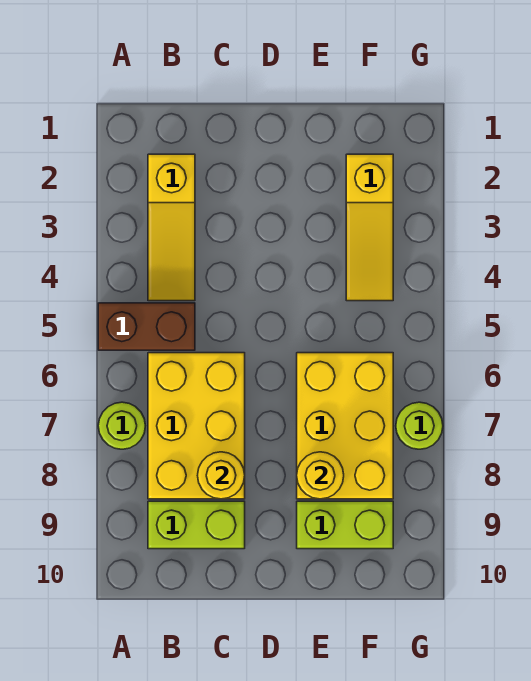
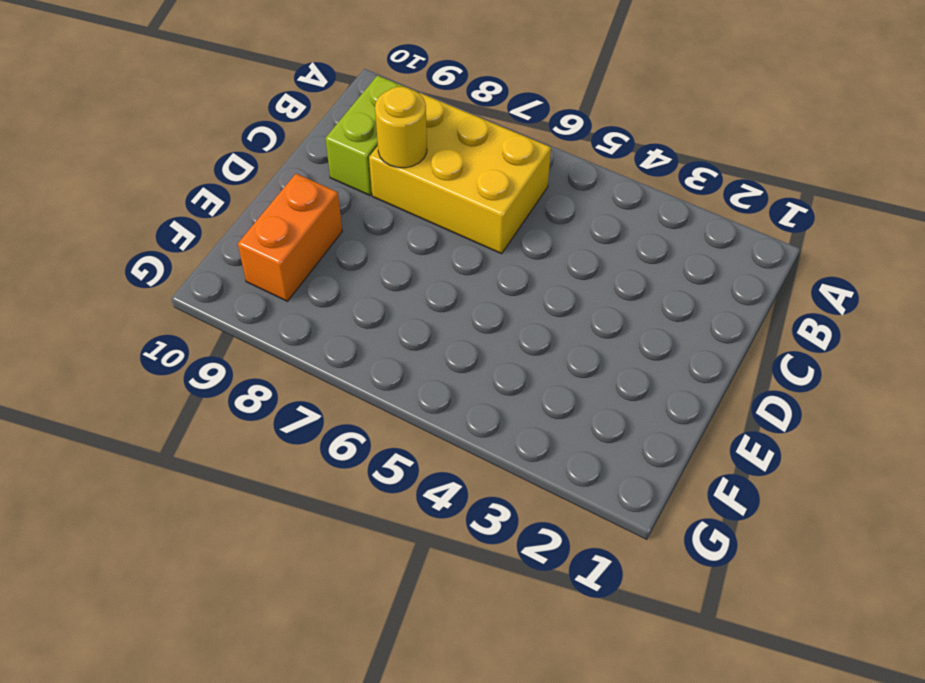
orange 1x2 brick [238,174,342,301] -> lime 1x2 brick [297,501,393,549]
none -> brown 1x2 brick [98,303,195,350]
none -> lime 1x1 round brick [98,402,145,449]

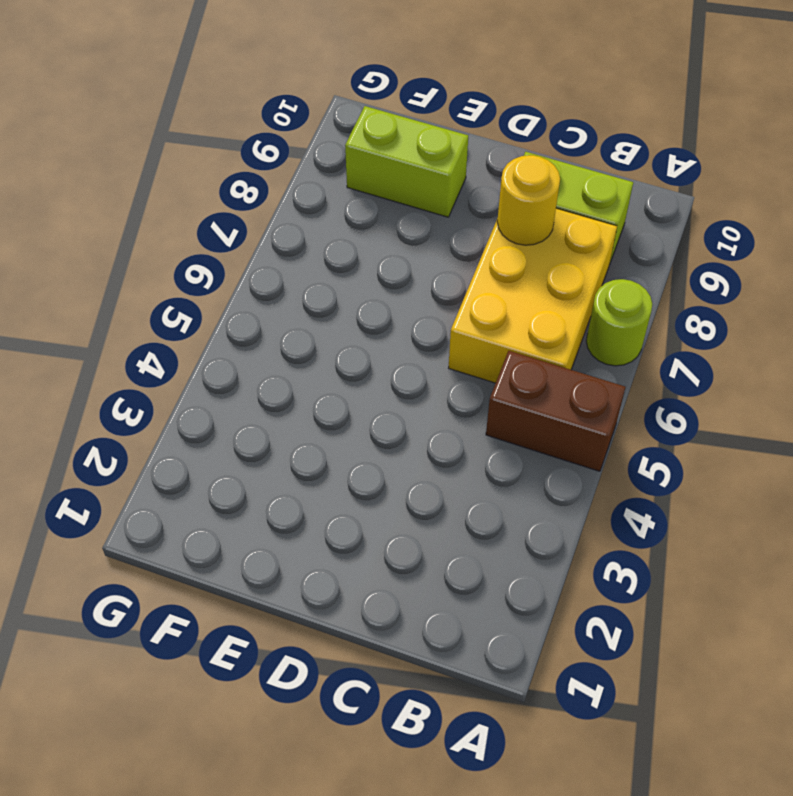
none -> yellow 1x3 slope [148,154,195,301]
none -> yellow 2x3 brick [297,353,393,499]

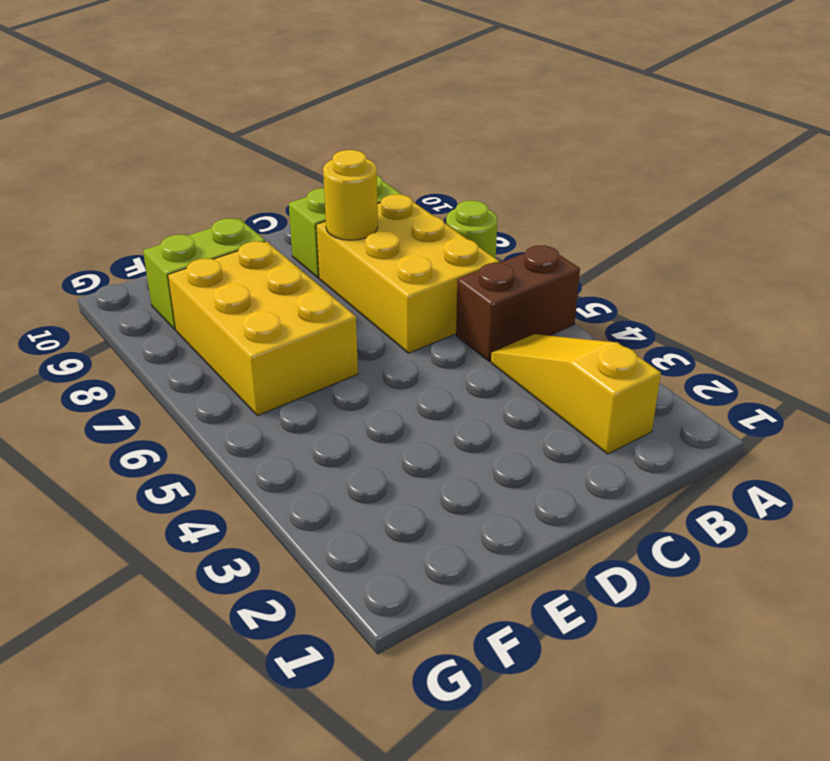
none -> yellow 1x3 slope [346,154,393,301]
none -> lime 1x1 round brick [396,402,443,449]

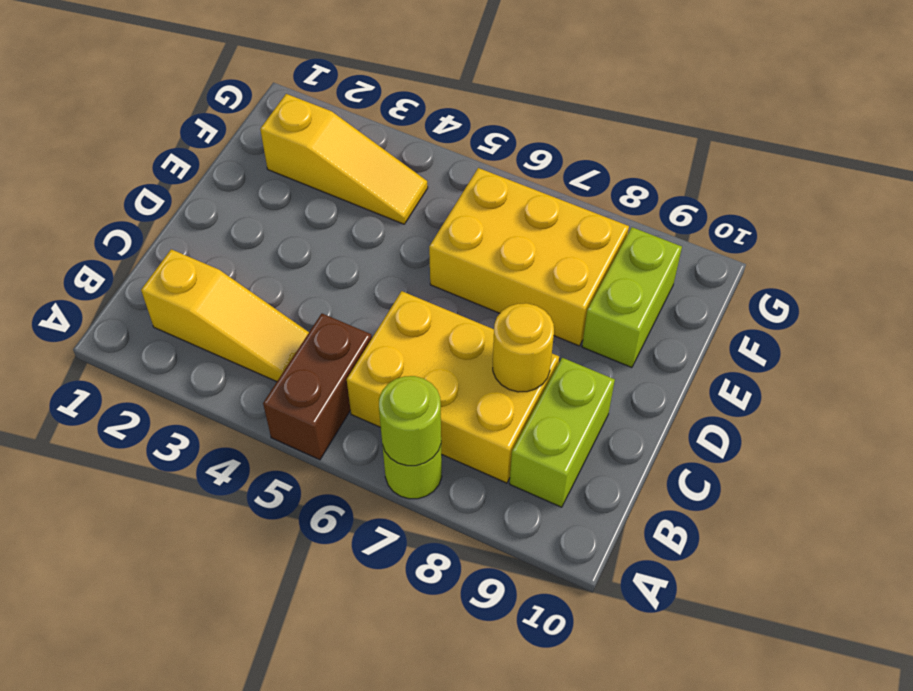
lime 1x1 round brick [379,376,441,466] -> lime 1x1 round brick moved to [396,402,443,449]
none -> yellow 1x1 round brick [297,452,344,499]

